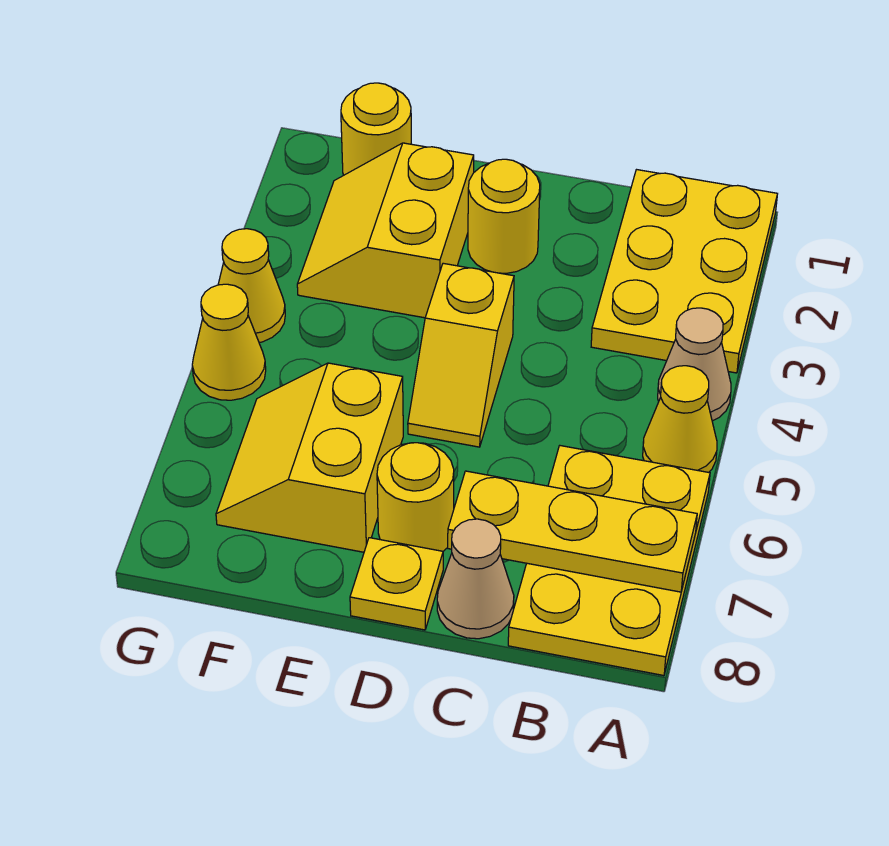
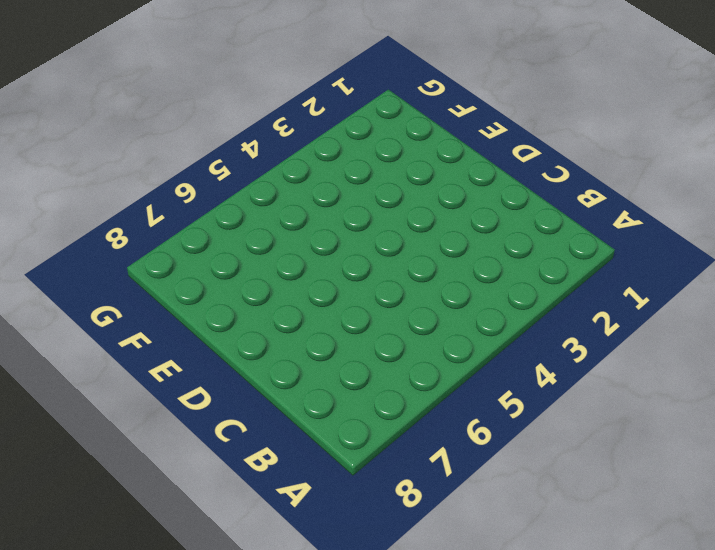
none -> yellow 2x3 plate [591,170,777,373]
none -> tan 1x1 cone [658,308,731,421]
none -> yellow 1x1 cone [643,366,717,472]

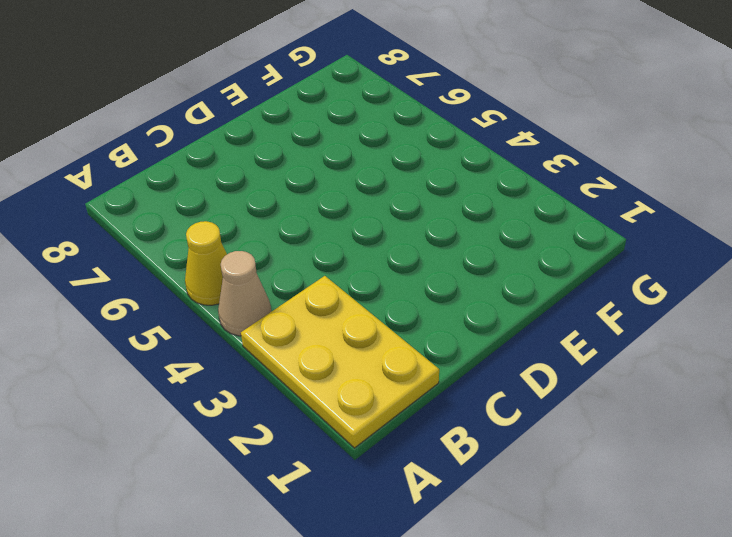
none -> yellow 2x3 plate [508,446,710,676]
none -> tan 1x1 cone [437,519,514,639]
none -> yellow 1x1 round brick [468,159,540,273]

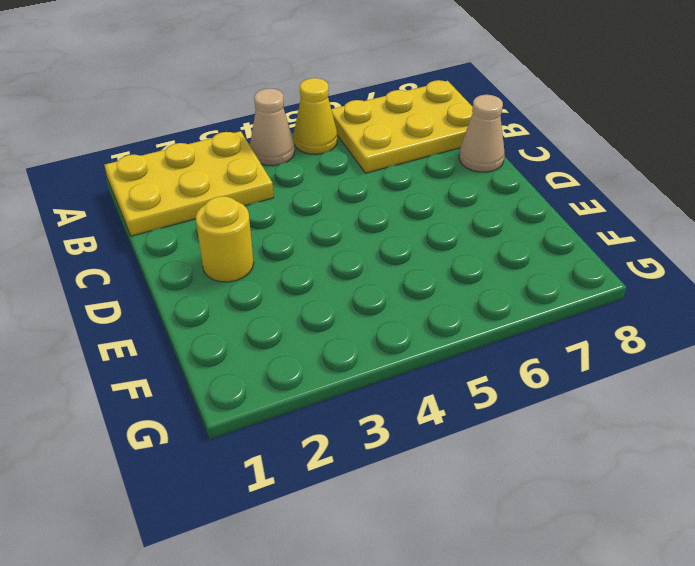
none -> yellow 1x2 slope [408,263,514,447]
none -> yellow 1x1 round brick [377,443,454,551]
none -> yellow 1x1 plate [350,538,443,630]

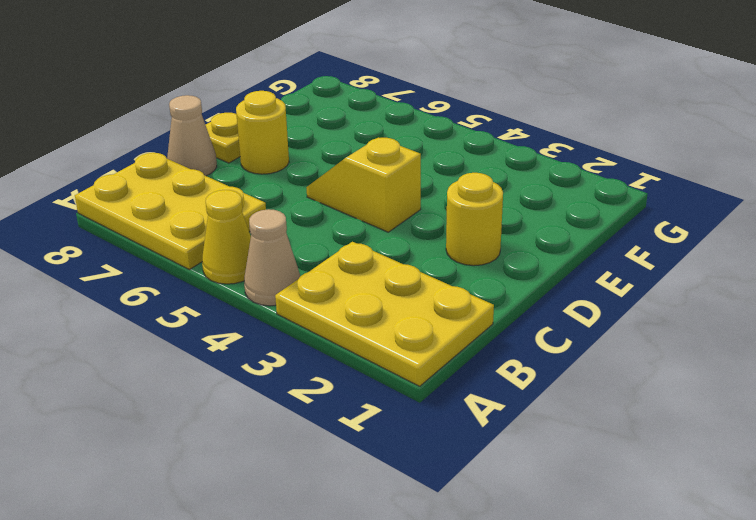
none -> yellow 2x2 slope [297,143,474,318]
none -> yellow 2x2 slope [216,363,403,552]
none -> yellow 1x1 round brick [341,83,411,175]

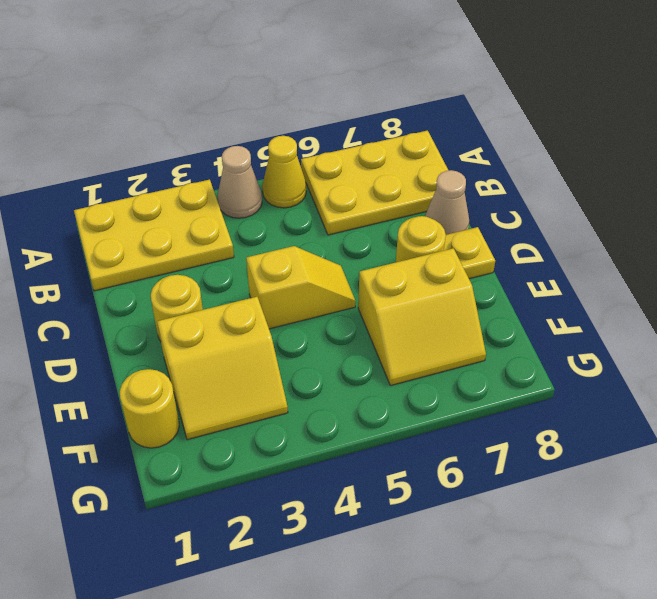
none -> yellow 1x1 cone [218,229,285,343]
none -> yellow 1x1 cone [192,284,266,400]
none -> yellow 1x3 plate [448,471,697,592]

